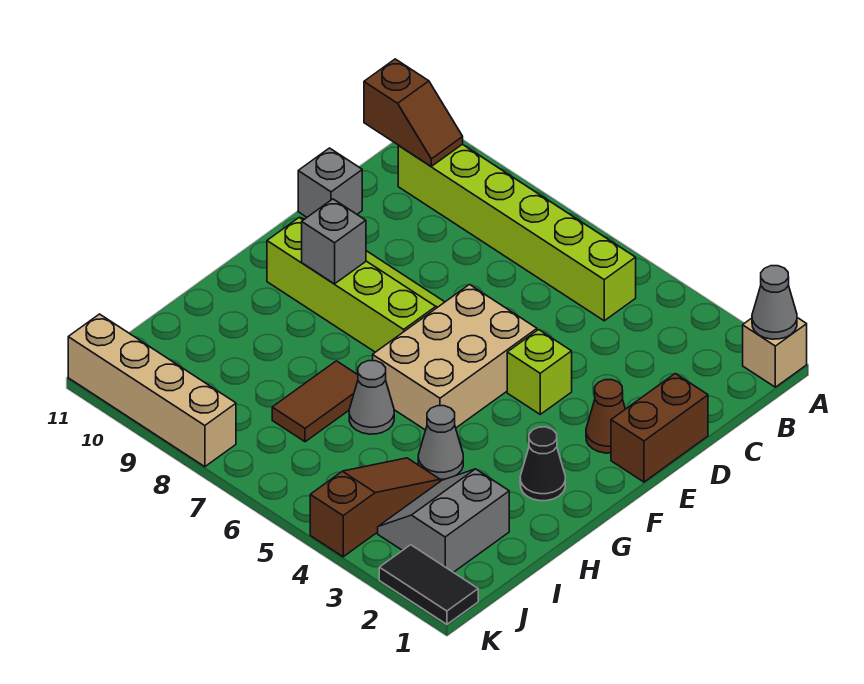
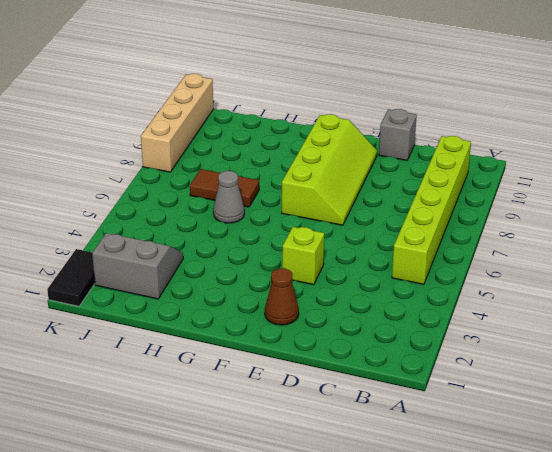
none -> tan 1x1 brick [743,318,807,387]
none -> brown 1x2 brick [611,374,708,482]
none -> tan 2x3 brick [373,285,537,430]

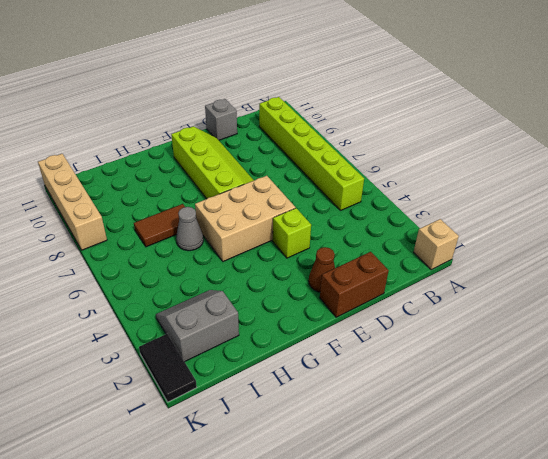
none -> black 1x1 cone [520,427,565,501]
none -> grey 1x1 cone [418,406,463,479]
none -> brown 1x3 slope [310,458,440,557]

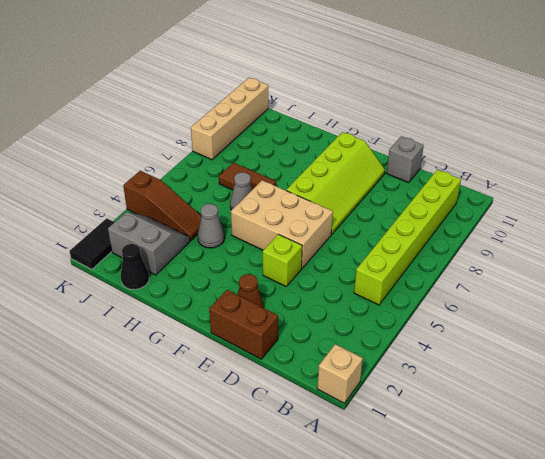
black 1x1 cone [121,244,149,290] -> black 1x1 cone moved to [520,427,565,501]
none -> grey 1x1 cone [752,266,797,339]
none -> brown 1x2 slope [364,59,463,166]
none -> grey 1x1 brick [302,199,366,284]

